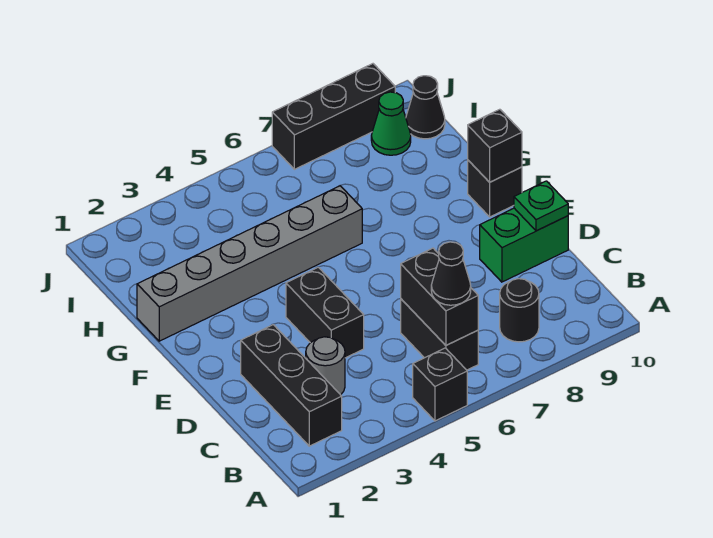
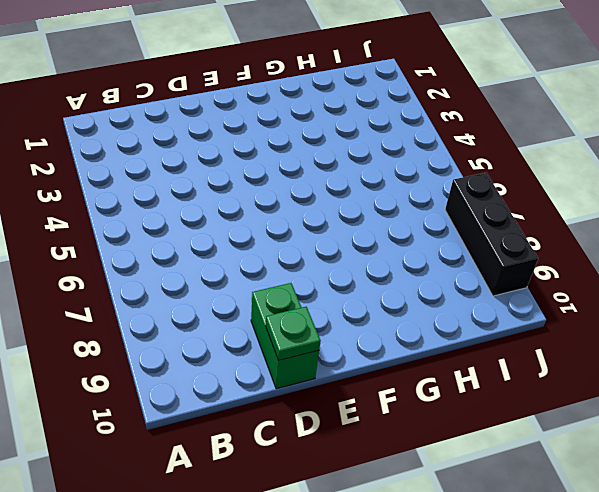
none -> black 1x1 brick [413,348,467,421]
none -> black 1x3 brick [241,325,342,446]
none -> black 1x2 brick [401,299,478,370]

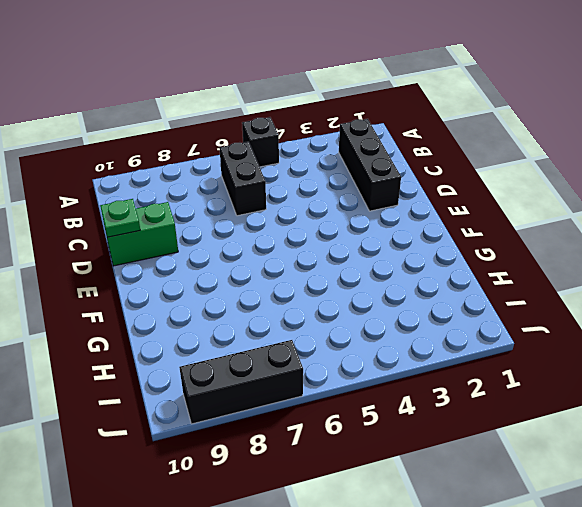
none -> black 1x1 round brick [500,279,539,342]
none -> grey 1x1 round brick [306,337,345,395]
none -> black 1x2 brick [286,267,364,358]

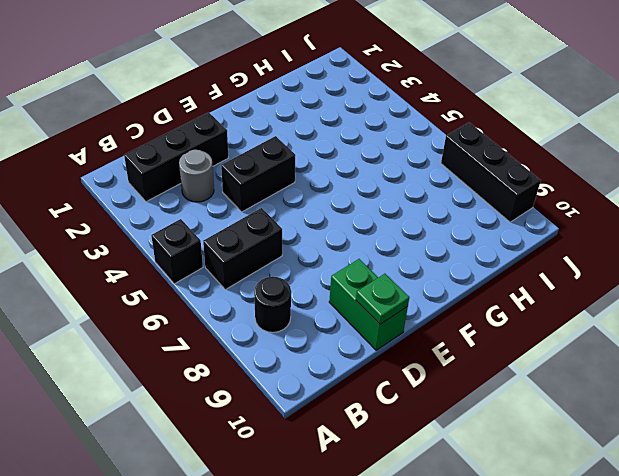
none -> black 1x1 brick [468,160,522,217]
none -> grey 1x6 brick [137,186,362,341]
none -> green 1x1 cone [371,92,411,155]

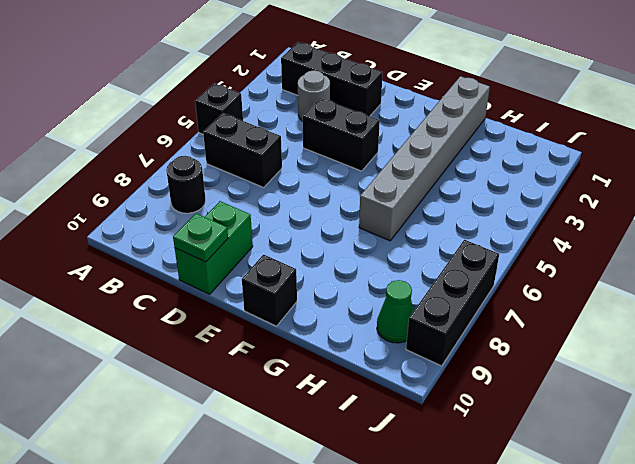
none -> black 1x1 cone [406,76,445,139]
none -> black 1x2 brick [401,248,478,345]
none -> black 1x1 brick [468,109,522,182]

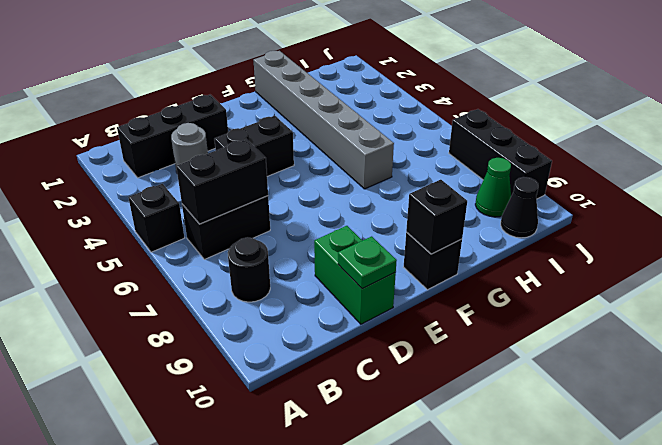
none -> black 1x1 cone [431,242,471,305]

